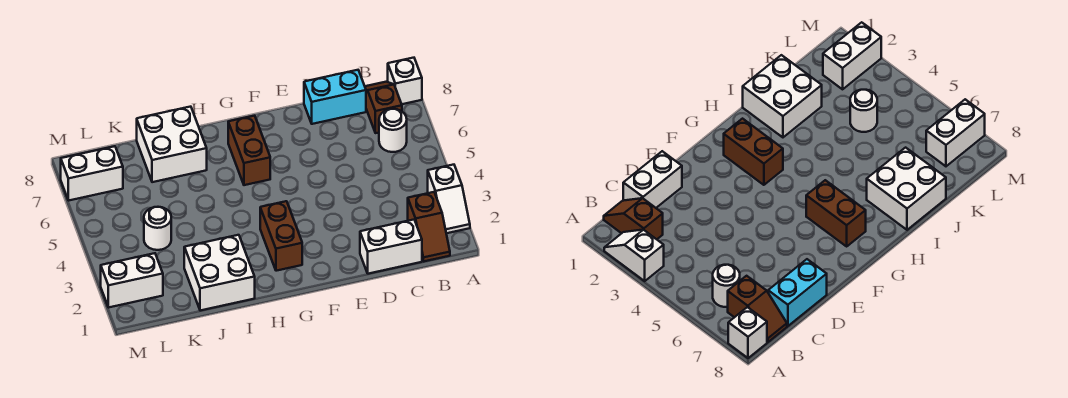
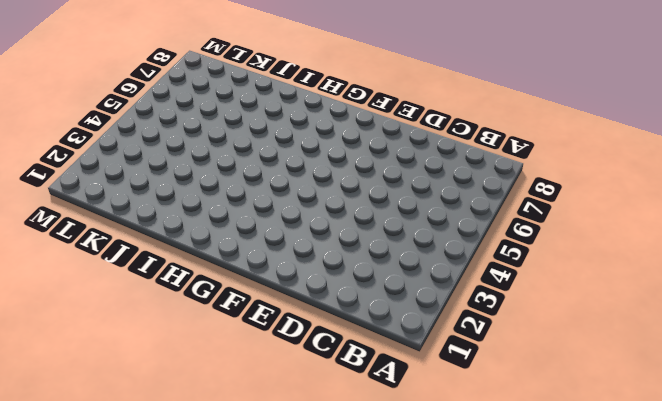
none -> white 1x2 slope [428,165,470,233]
none -> white 1x1 brick [388,58,422,104]
none -> brown 1x2 slope [408,192,450,261]

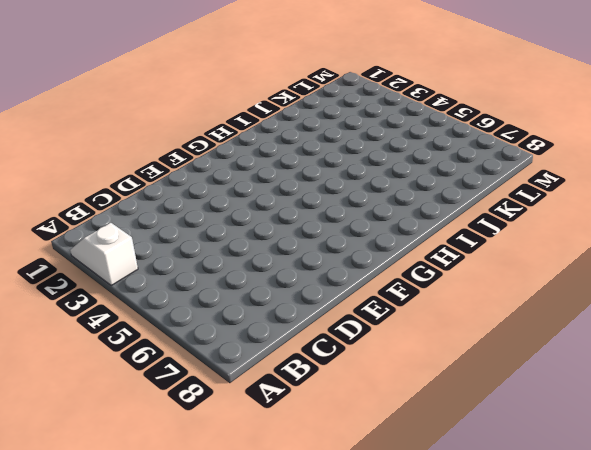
none -> white 1x1 brick [388,58,422,104]
none -> brown 1x2 slope [408,192,450,261]
none -> white 1x1 round brick [379,109,407,152]

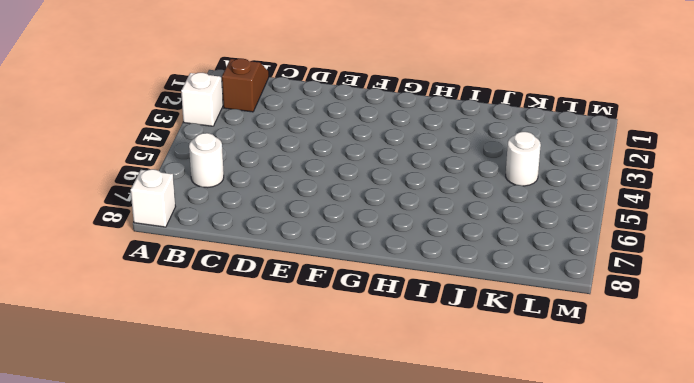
none -> brown 1x2 slope [365,82,402,133]
none -> white 1x2 brick [360,220,422,274]
none -> cyan 1x2 brick [304,70,366,124]

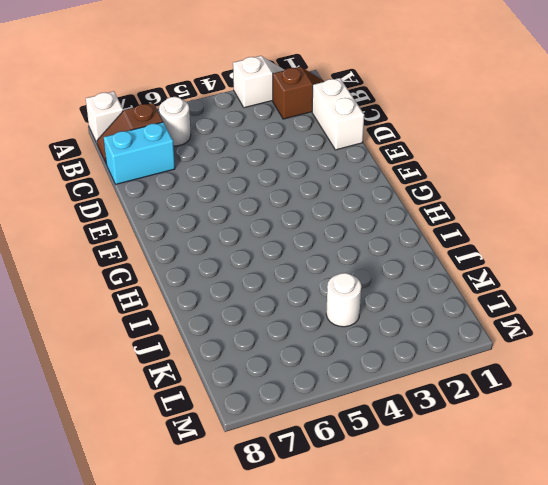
cyan 1x2 brick [104,122,175,184] -> cyan 1x2 brick turned to [304,70,366,124]
none -> brown 1x2 brick [260,201,302,271]
none -> brown 1x2 brick [228,116,270,185]
none -> white 2x2 brick [184,235,255,311]

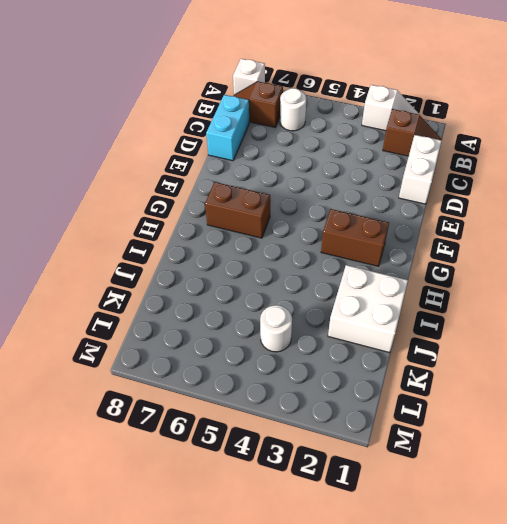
none -> white 2x2 brick [137,107,207,182]
none -> white 1x2 brick [101,253,163,307]
none -> white 1x2 brick [61,146,123,200]

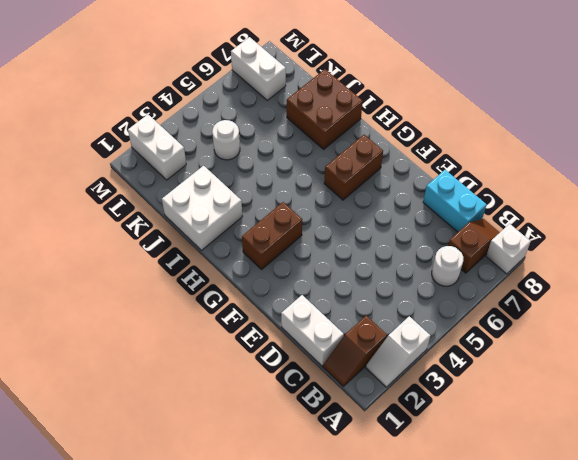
brown 2x2 brick [287,69,363,149] -> white 2x2 brick [137,107,207,182]

